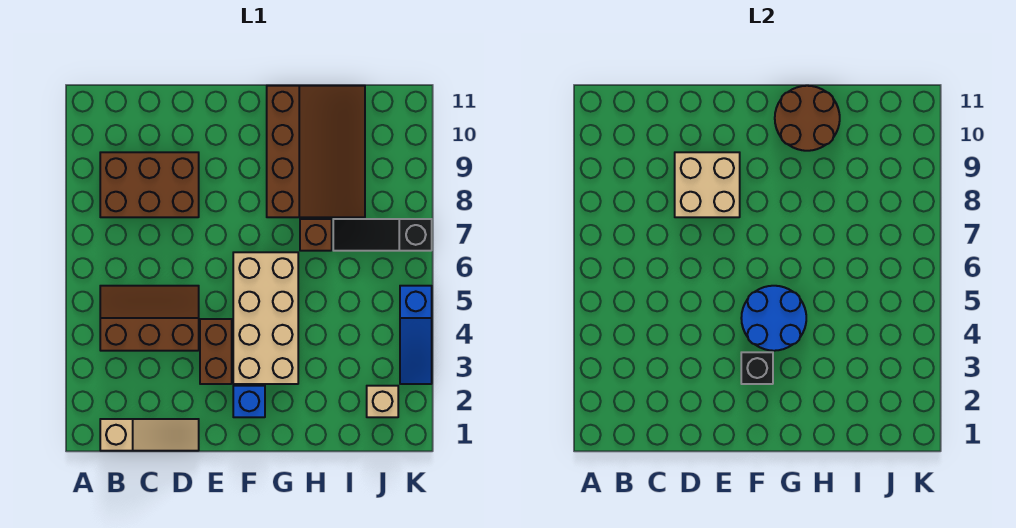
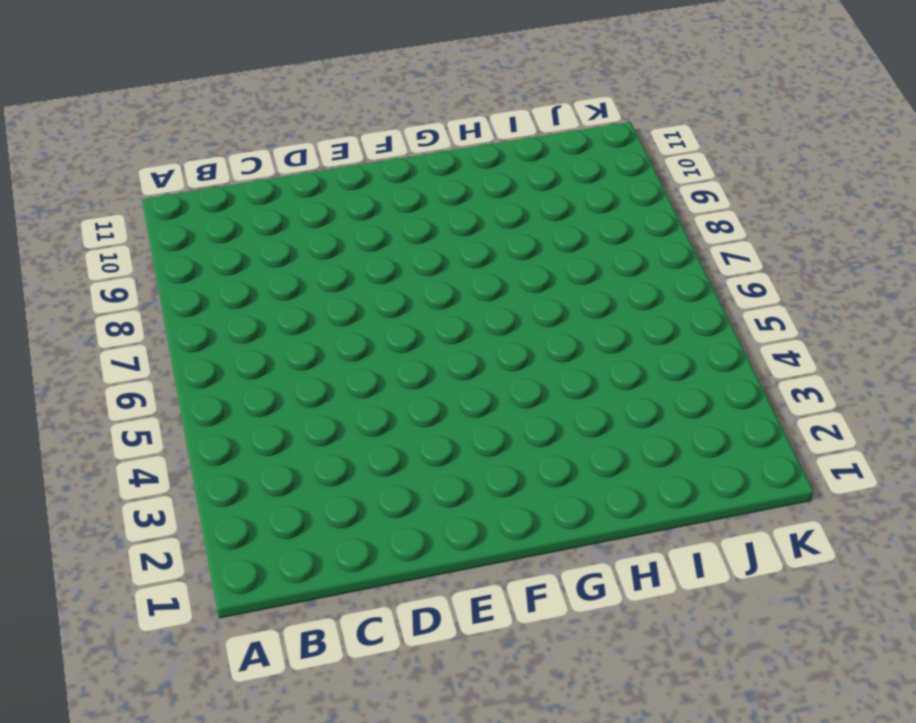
none -> tan 1x3 slope [100,419,199,451]
none -> brown 2x3 slope [100,286,199,351]
none -> brown 2x3 brick [100,152,199,217]

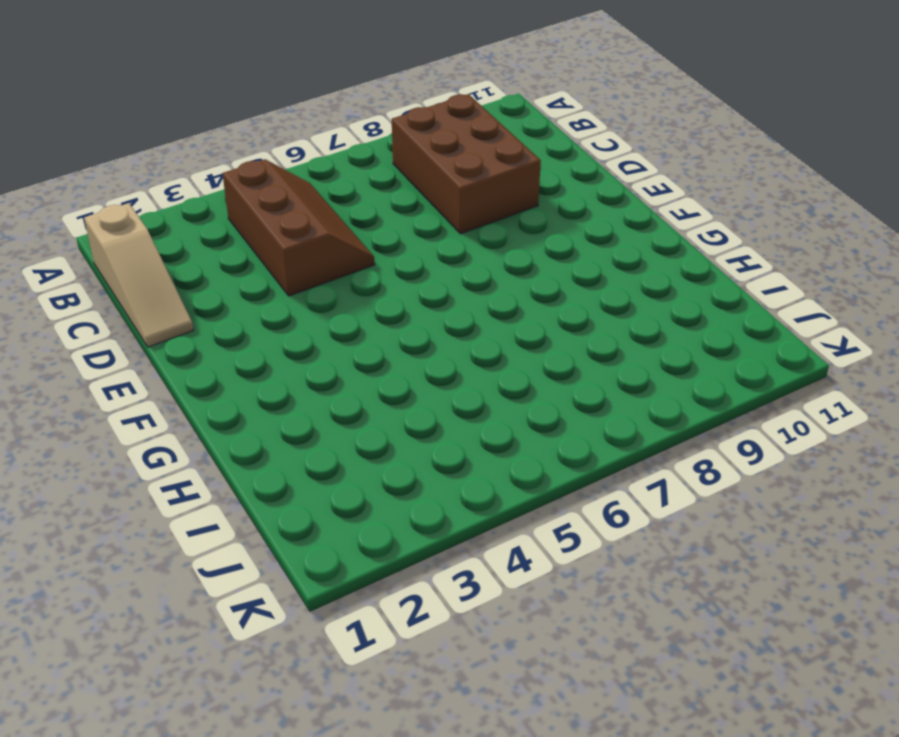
none -> brown 1x2 brick [200,319,232,384]
none -> blue 1x1 brick [233,386,265,417]
none -> tan 2x4 brick [233,252,298,384]

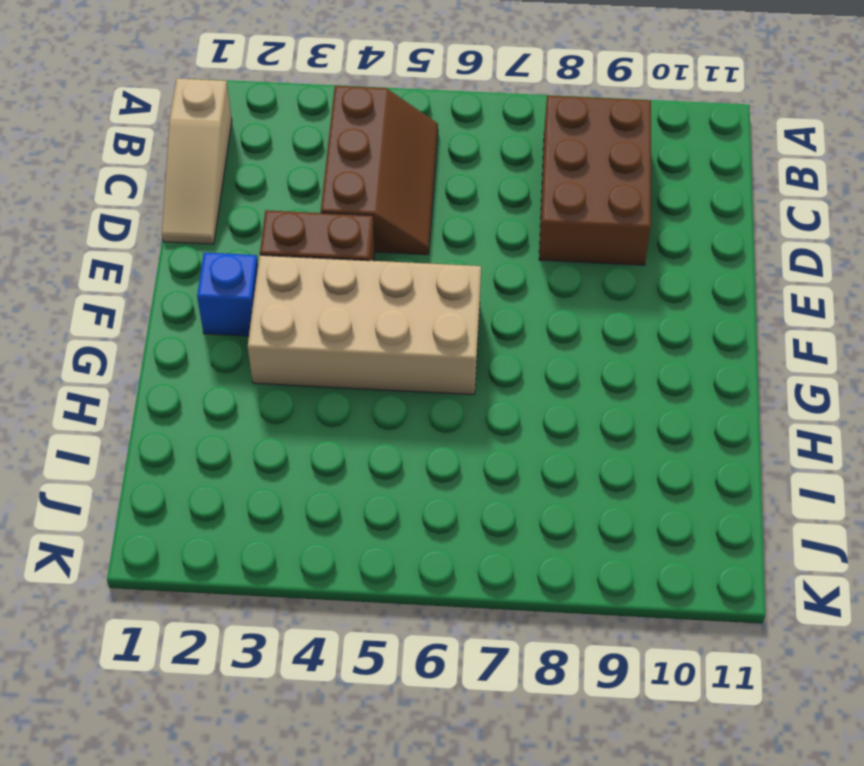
none -> brown 3x4 slope [267,86,365,217]
none -> brown 1x1 brick [300,219,332,251]
none -> black 1x3 slope [333,219,432,251]

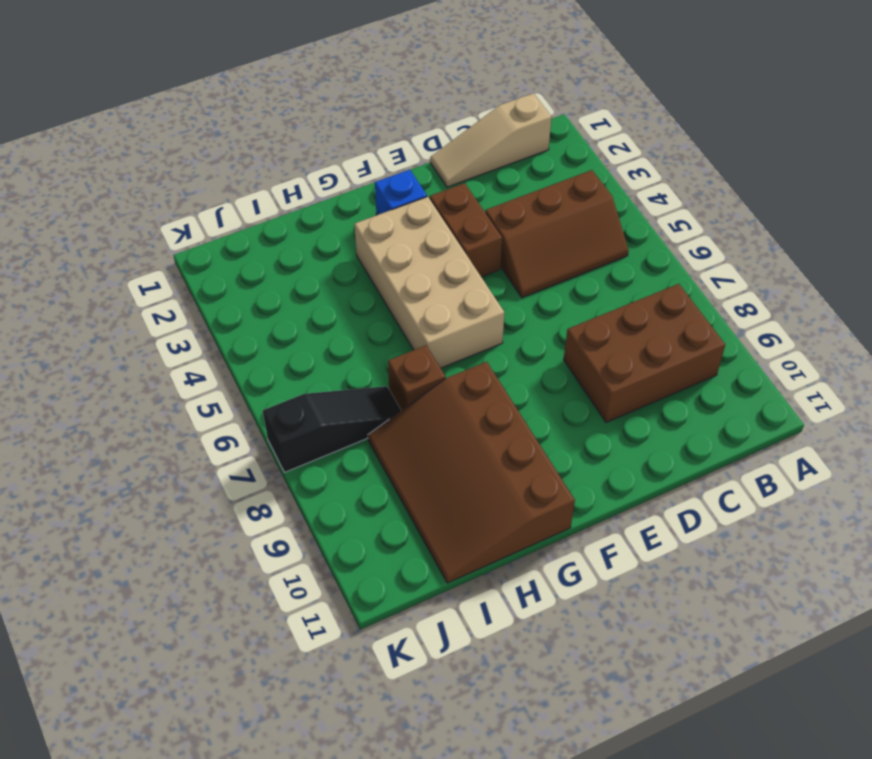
none -> tan 1x1 brick [367,386,398,417]
none -> blue 1x3 slope [400,286,432,384]
none -> tan 2x2 brick [675,152,740,217]

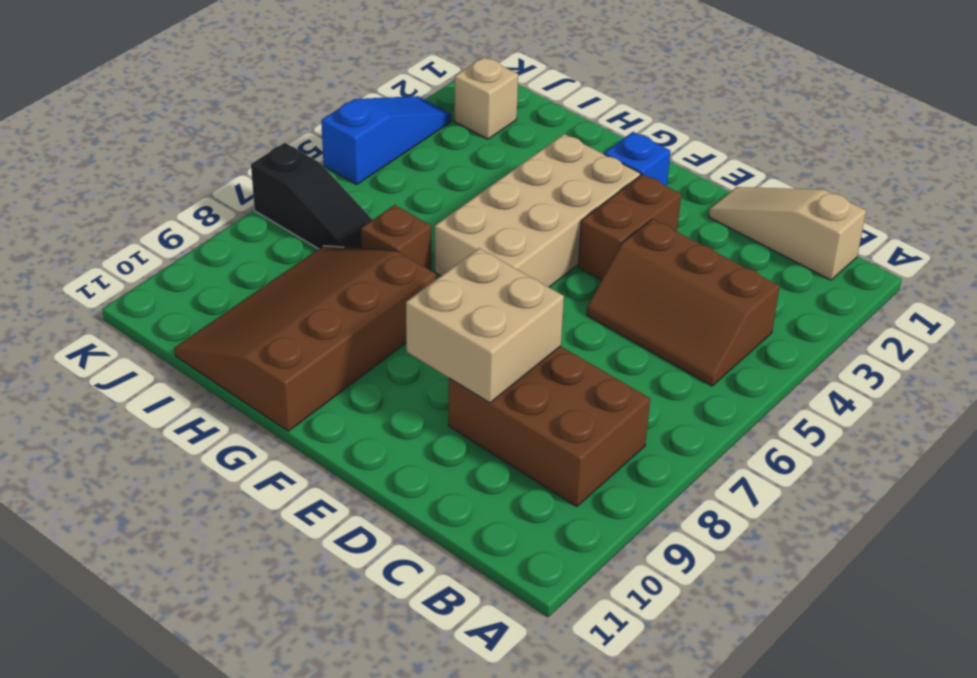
none -> black 1x1 brick [741,352,773,384]
none -> blue 2x2 round brick [741,286,806,351]
none -> brown 2x2 round brick [775,86,840,151]

